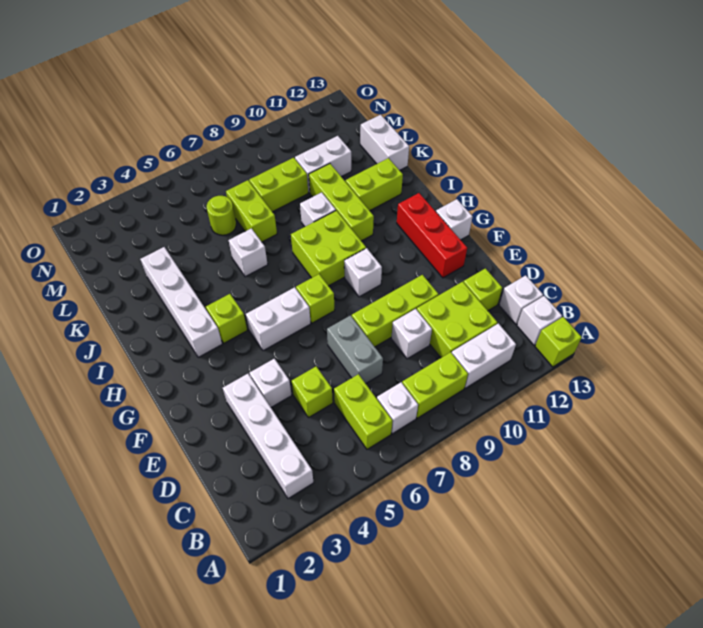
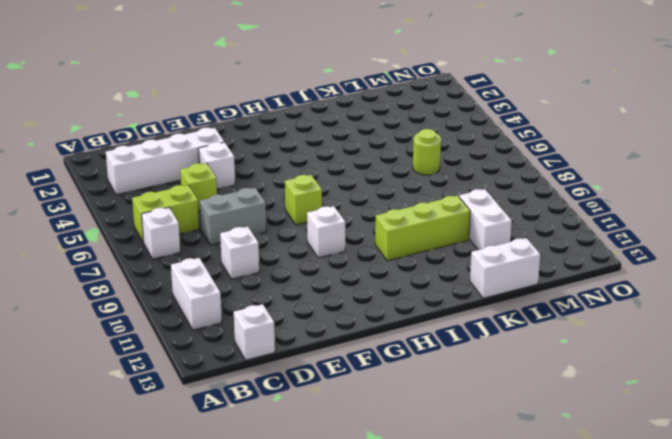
none -> lime 1x1 brick [535,317,582,367]
none -> lime 1x2 brick [402,352,468,418]
none -> white 1x1 brick [517,296,562,345]
none -> lime 2x2 brick [417,282,497,358]

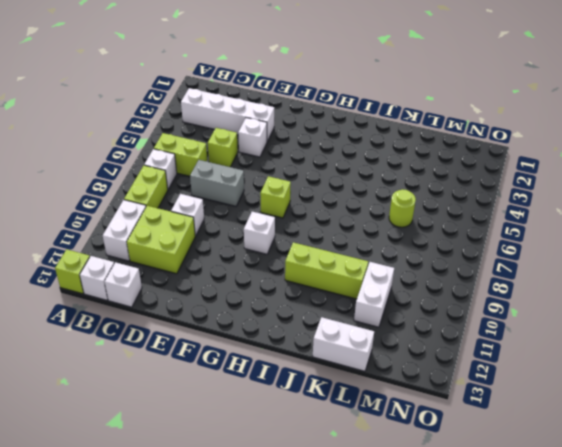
none -> lime 1x1 brick [464,268,502,311]
none -> lime 1x3 brick [352,275,439,347]
none -> red 1x3 brick [397,193,467,278]
none -> white 1x2 brick [246,287,311,351]

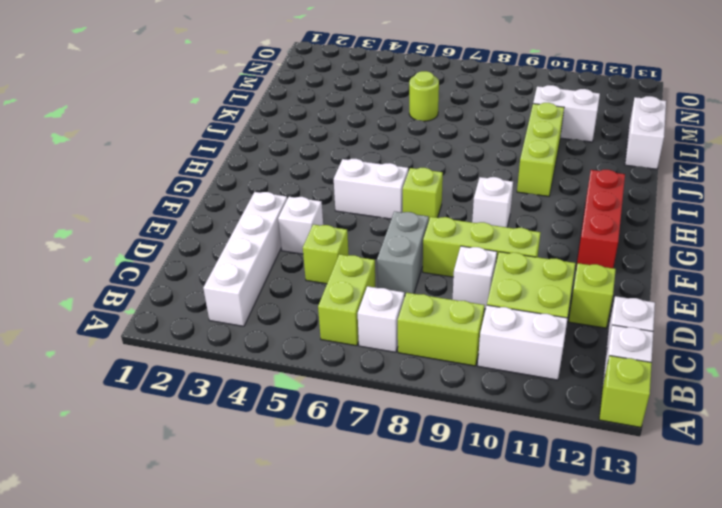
none -> white 1x1 brick [436,199,473,240]
none -> white 1x4 brick [140,247,222,357]
none -> lime 1x1 brick [206,294,247,343]
none -> lime 2x2 brick [291,210,366,286]

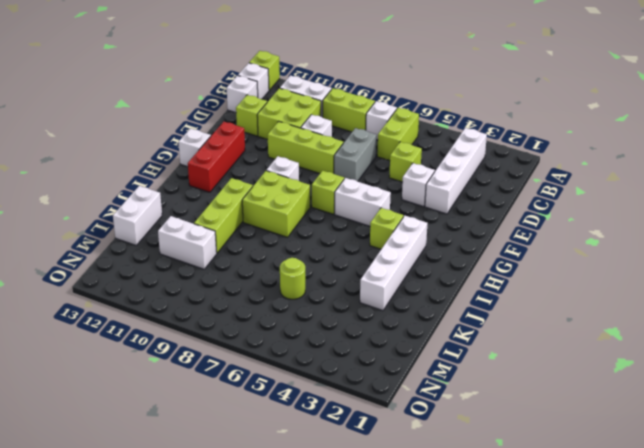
none -> white 1x1 brick [229,228,268,277]
none -> white 1x1 brick [300,192,336,227]
none -> lime 1x2 brick [346,158,403,211]
none -> lime 1x2 brick [226,180,277,242]

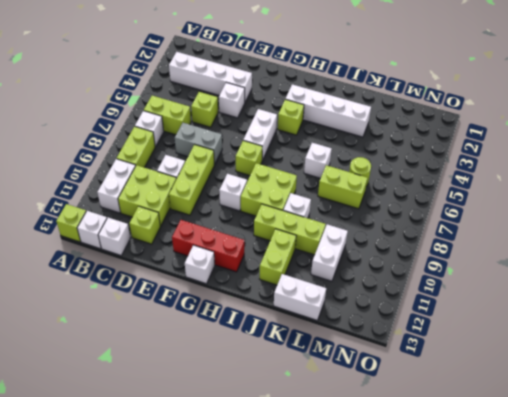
none -> lime 1x2 brick [249,158,308,212]

